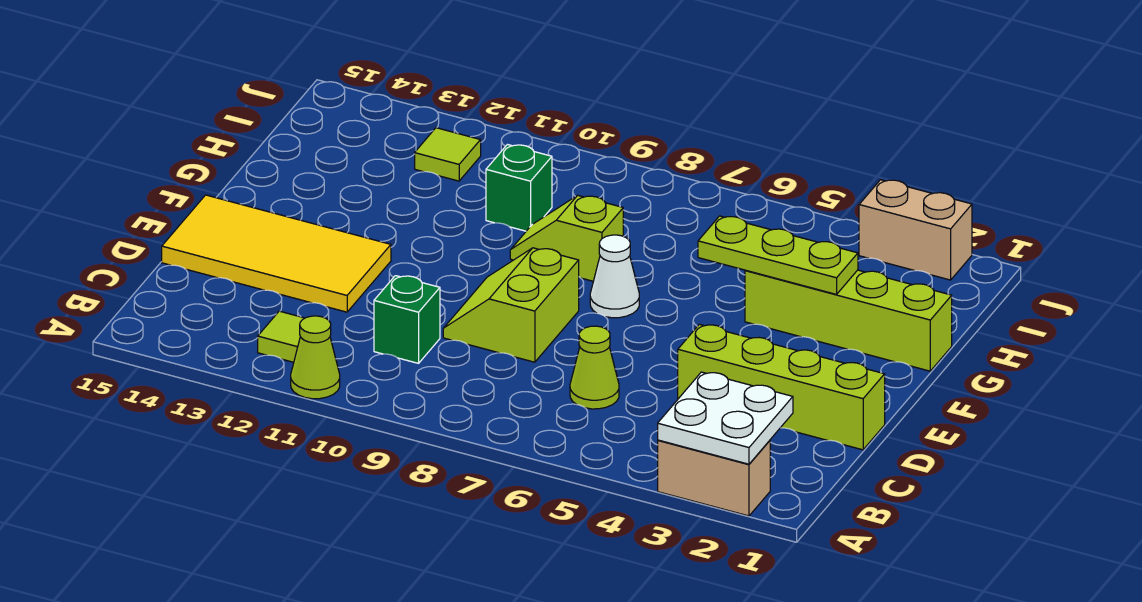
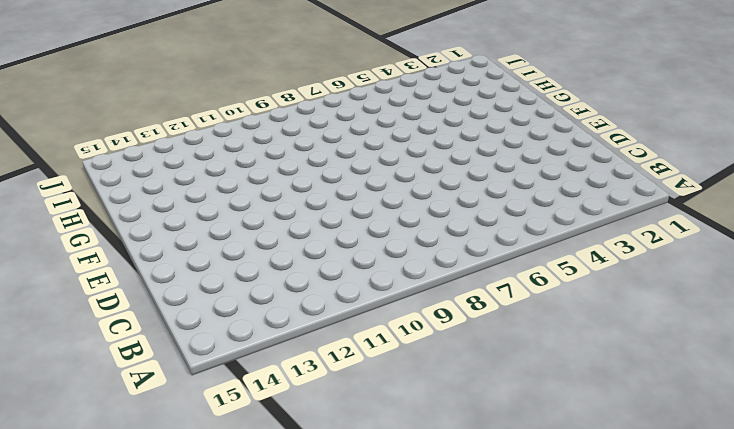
none -> tan 1x2 brick [658,440,770,516]
none -> lime 1x1 cone [291,316,340,399]
none -> lime 1x1 tile [258,311,305,362]

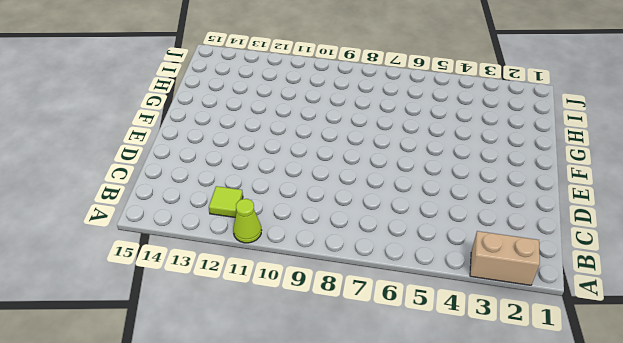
none -> lime 1x1 cone [570,326,619,409]
none -> green 1x1 brick [374,276,440,363]
none -> lime 1x4 brick [678,324,885,450]

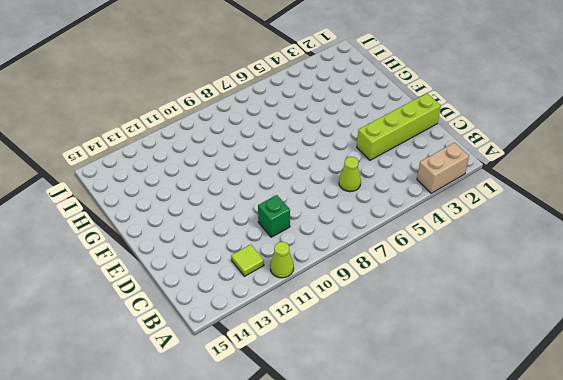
none -> lime 2x2 slope [443,248,579,362]
none -> yellow 2x4 tile [162,195,391,312]
none -> white 1x1 cone [590,235,639,318]

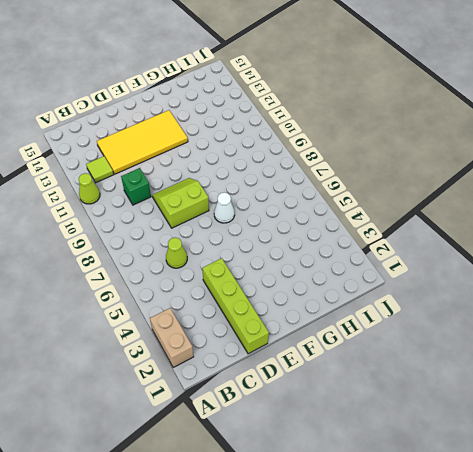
yellow 2x4 tile [97,110,188,174] -> yellow 2x4 tile turned to [162,195,391,312]
none -> lime 1x4 brick [745,270,952,371]
none -> lime 1x2 slope [510,195,623,281]
none -> green 1x1 brick [486,145,552,231]

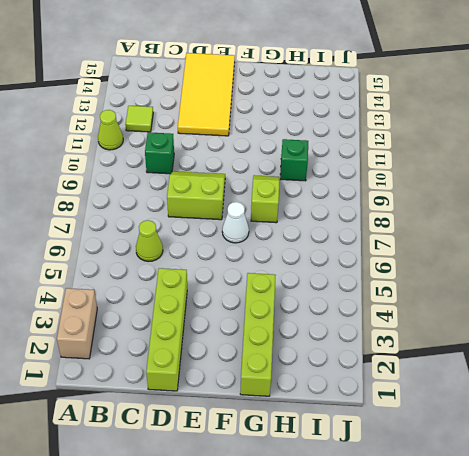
none -> lime 1x1 tile [415,128,481,181]
none -> tan 1x2 brick [859,180,972,280]
none -> white 2x2 plate [658,372,793,464]

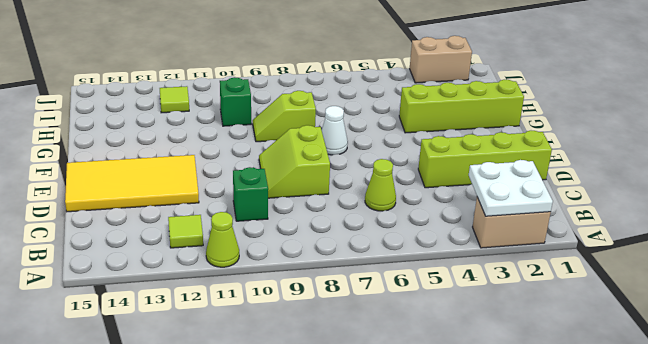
none -> lime 1x3 plate [698,216,858,294]

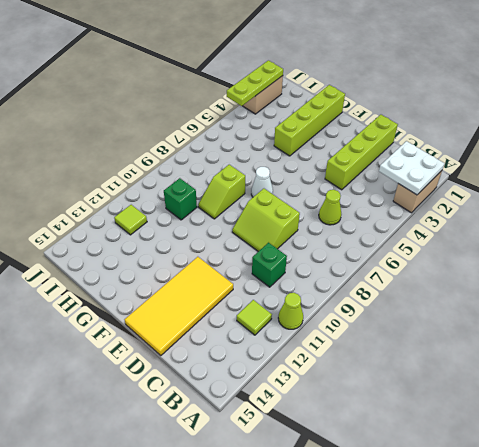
lime 1x3 plate [227,60,283,106] -> lime 1x3 plate moved to [698,216,858,294]

